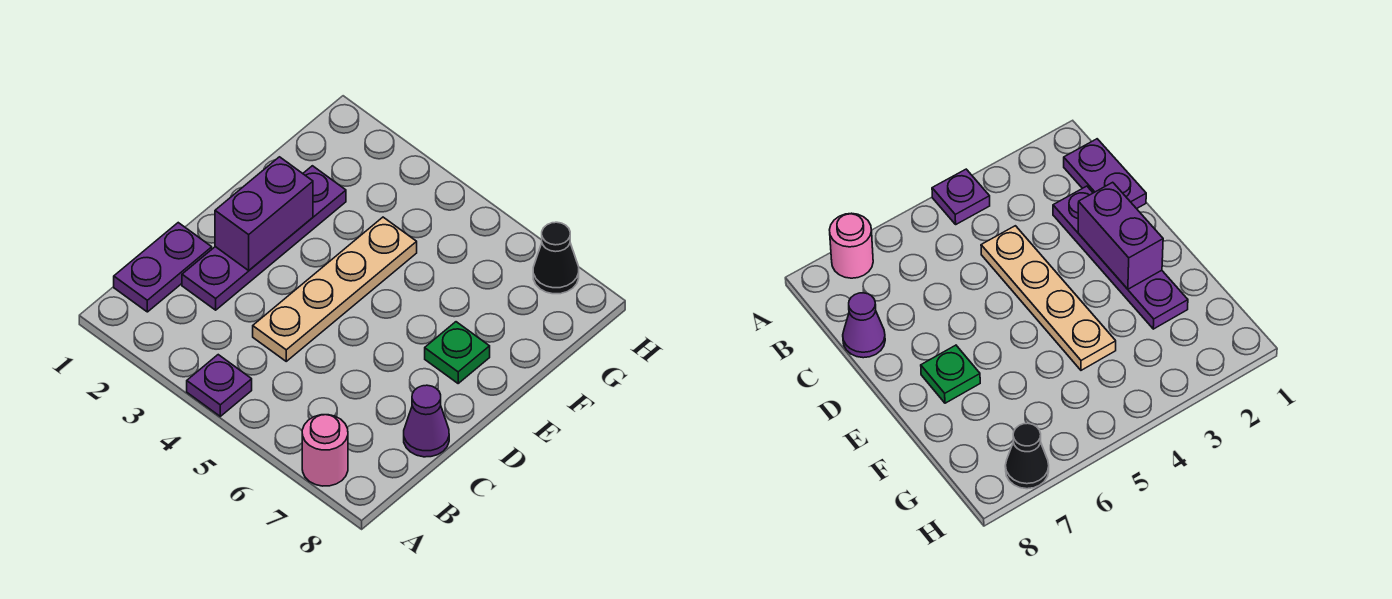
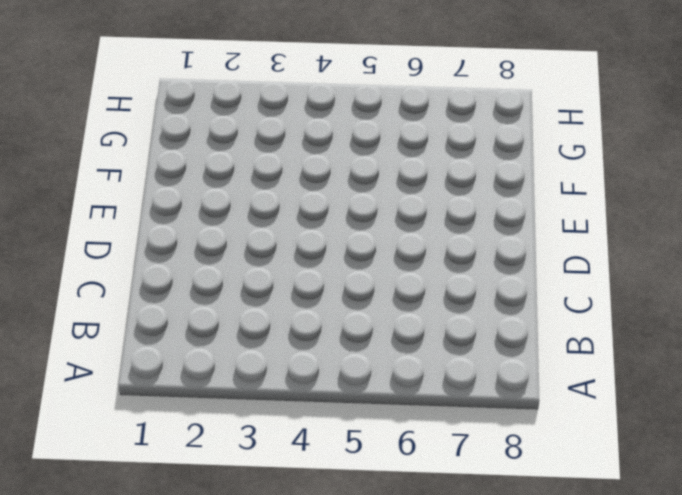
none -> purple 1x1 plate [187,355,252,416]
none -> pink 1x1 round brick [302,415,348,486]

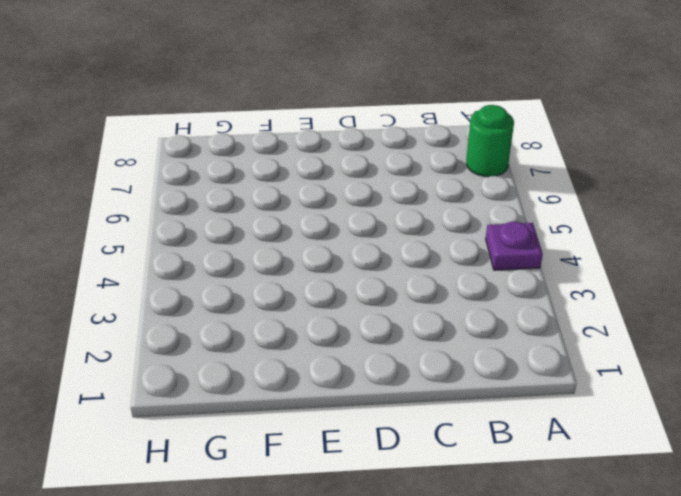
green 1x1 round brick [466,105,514,177] -> pink 1x1 round brick [302,415,348,486]
none -> purple 1x2 plate [114,223,212,312]
none -> purple 1x4 plate [182,166,346,310]

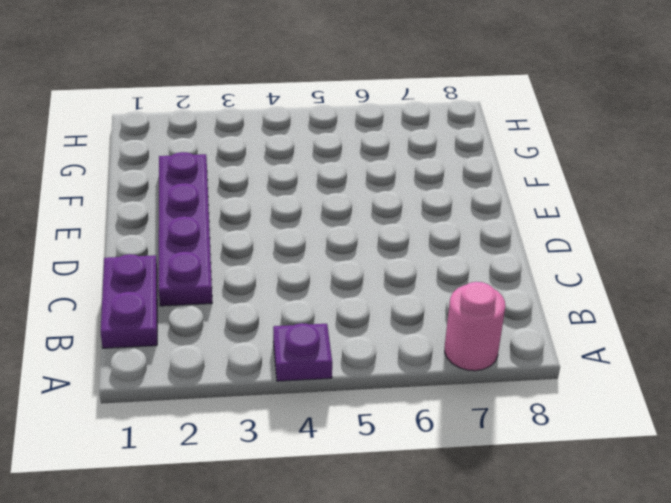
none -> tan 1x4 plate [253,217,417,361]
none -> purple 1x1 cone [404,385,449,457]

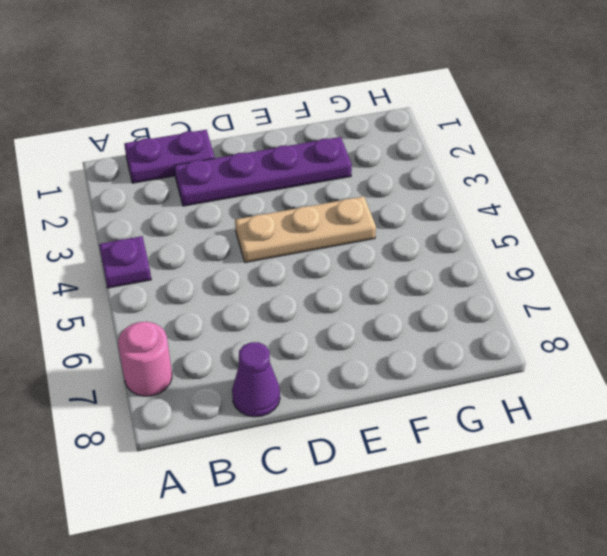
tan 1x3 plate [235,196,376,263] -> tan 1x4 plate [253,217,417,361]
none -> green 1x1 plate [425,322,490,383]
none -> black 1x1 cone [533,222,579,294]

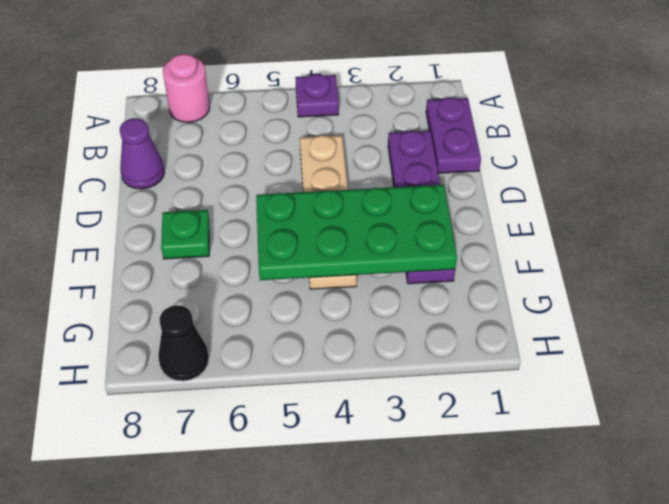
green 2x4 plate [256,185,457,280] -> purple 1x2 brick [215,157,313,270]

